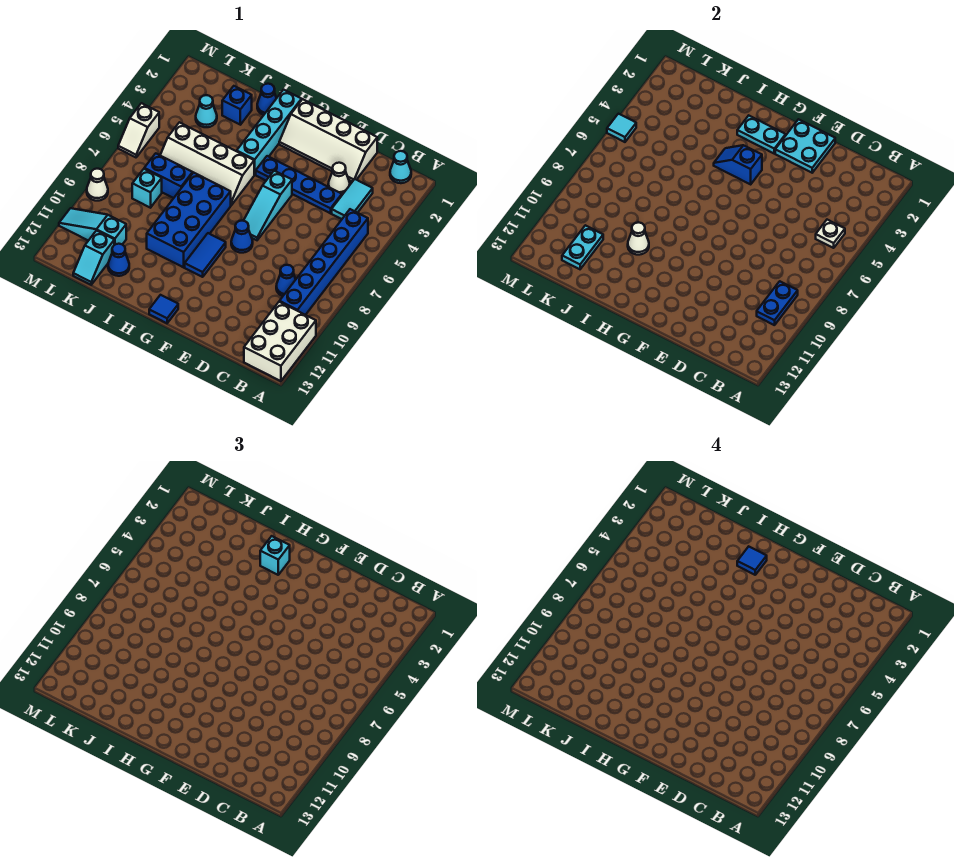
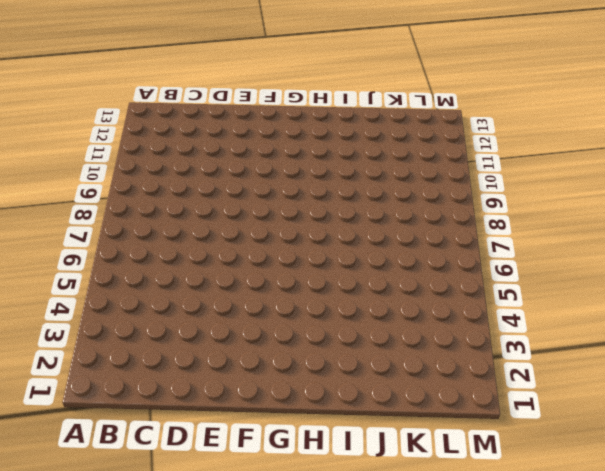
none -> white 2x3 brick [244,302,316,381]
none -> cyan 1x1 cone [390,151,411,183]
none -> blue 1x6 brick [280,209,368,315]
none -> cyan 1x2 tile [332,179,373,219]

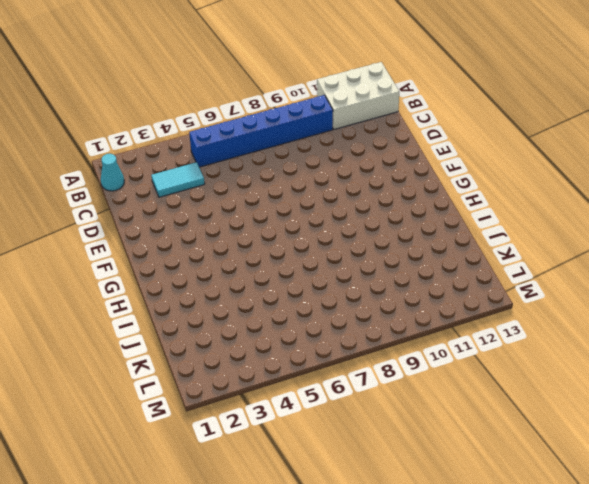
none -> blue 1x1 cone [276,265,296,296]
none -> white 2x4 slope [279,99,377,182]
none -> white 1x1 cone [328,163,350,194]
none -> blue 1x4 plate [256,156,342,213]

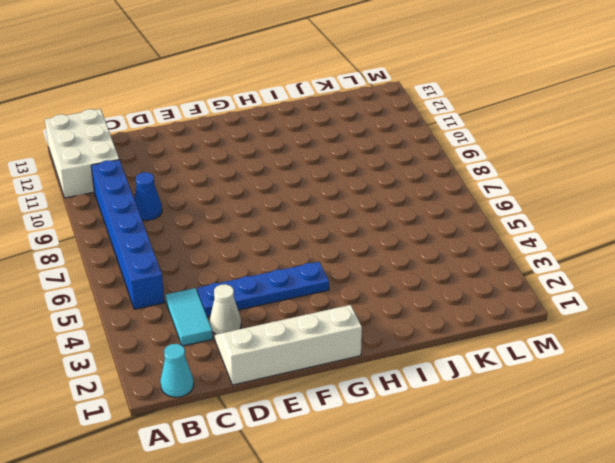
none -> cyan 1x3 slope [244,171,292,240]
none -> blue 1x1 cone [231,221,253,253]
none -> blue 1x2 tile [185,233,226,277]
none -> blue 1x1 tile [149,295,178,323]

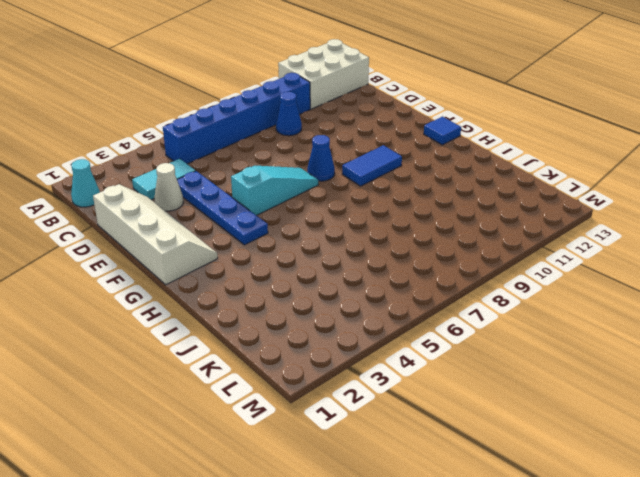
none -> cyan 1x4 brick [237,90,302,175]
none -> white 2x4 slope [160,122,254,205]
none -> blue 2x4 brick [147,173,231,267]
none -> blue 1x1 cone [257,84,277,115]

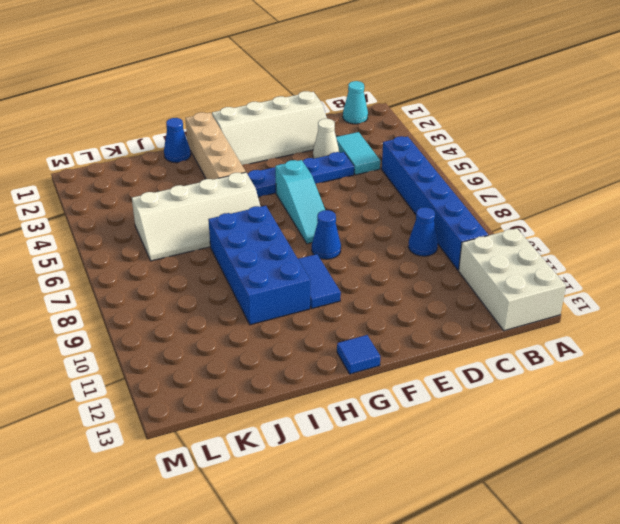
tan 1x4 brick [185,112,246,180] -> cyan 1x4 brick [237,90,302,175]
none -> blue 1x1 brick [222,86,252,125]
none -> blue 1x2 brick [144,153,193,198]
none -> blue 1x1 cone [108,244,129,276]
none -> cyan 1x1 cone [196,95,217,127]

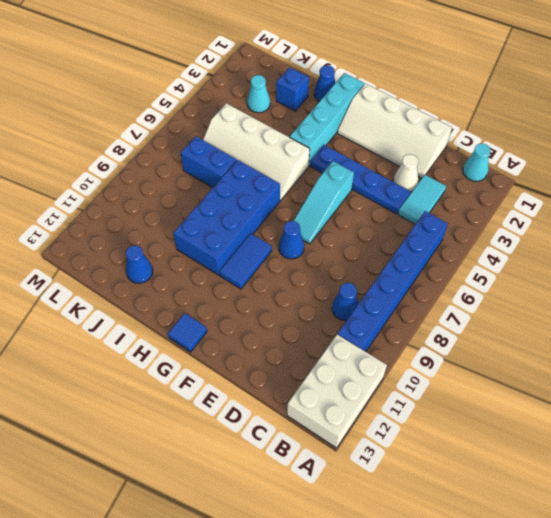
none -> cyan 1x1 brick [132,169,162,208]
none -> cyan 1x3 slope [59,208,126,245]
none -> cyan 1x2 slope [73,231,114,285]
none -> white 1x2 slope [118,103,159,157]

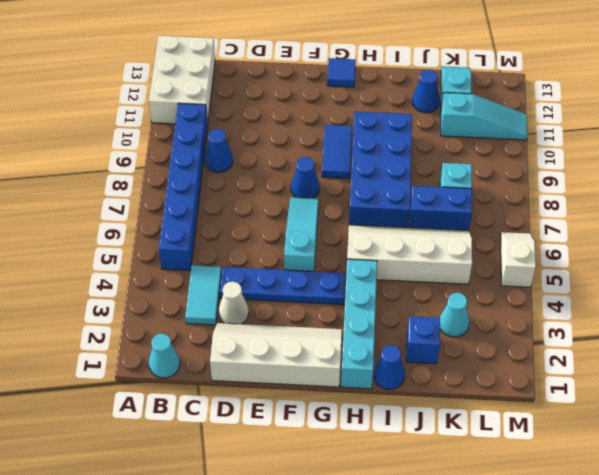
none -> white 1x1 cone [87,169,108,201]
none -> white 1x1 plate [816,220,845,248]
none -> blue 1x2 plate [757,281,798,325]
none -> cyan 2x2 plate [775,119,835,173]

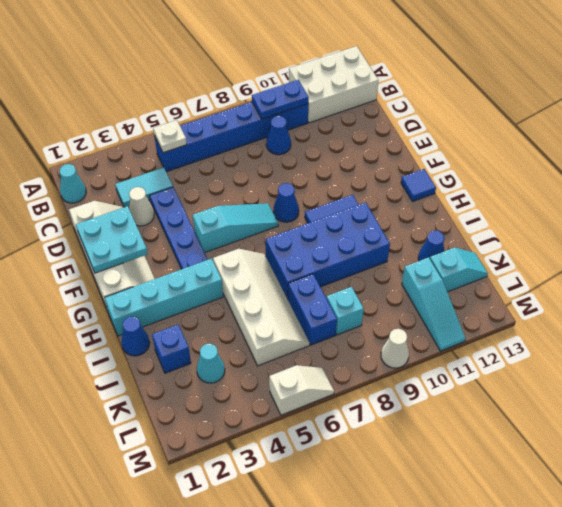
none -> cyan 1x2 plate [737,116,786,153]
none -> blue 1x2 slope [714,145,762,184]
none -> white 1x1 cone [628,222,649,255]
none -> cyan 1x2 plate [562,225,603,269]

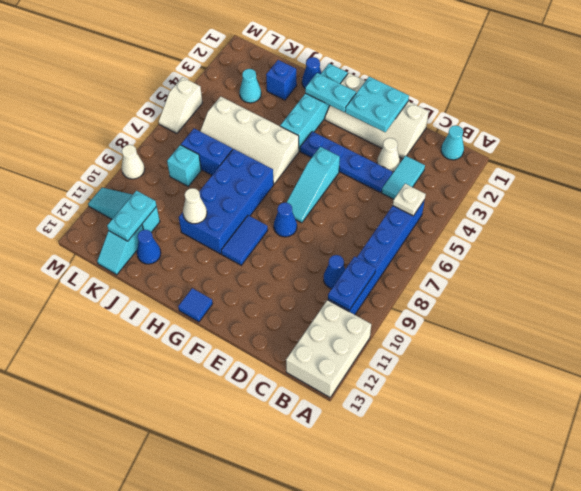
none -> blue 1x2 slope [714,145,762,184]
none -> cyan 1x1 tile [607,114,636,142]
none -> cyan 1x1 brick [260,536,290,575]
none -> blue 1x1 tile [737,547,767,575]

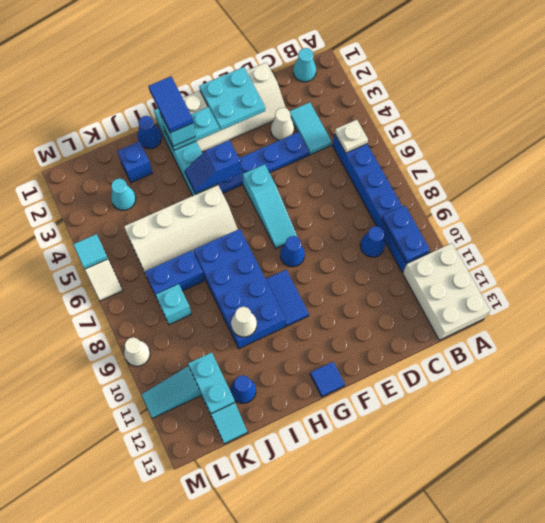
blue 1x2 tile [148,76,193,133] -> blue 1x1 tile [737,547,767,575]

